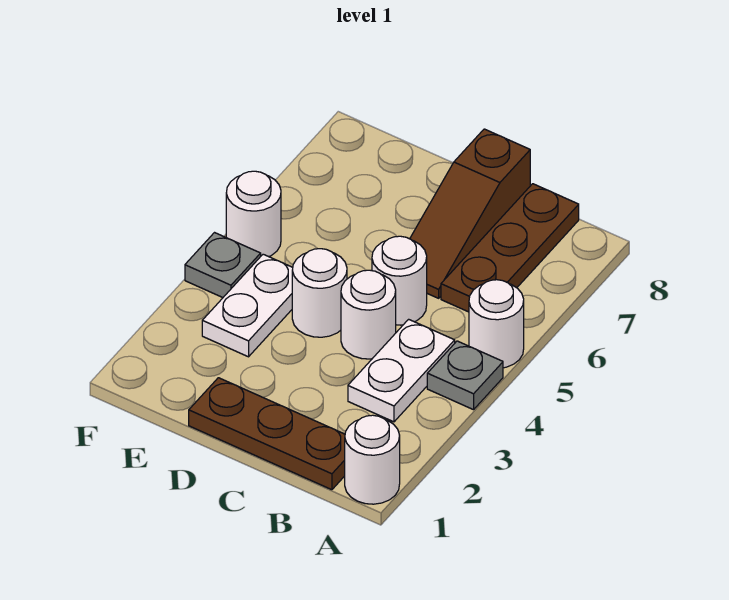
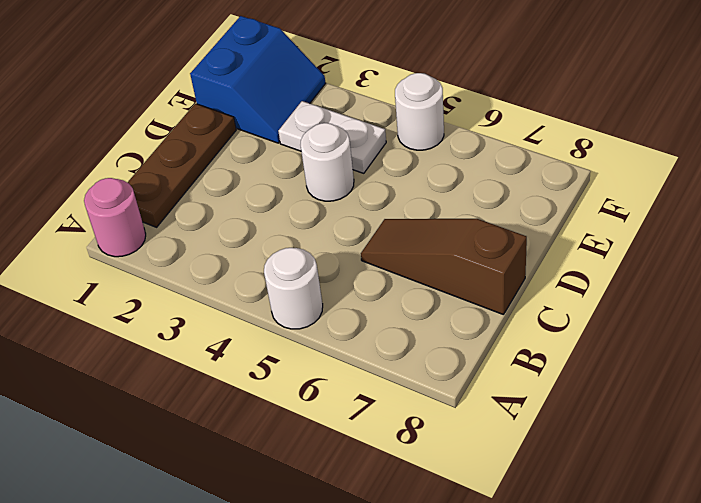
pink 1x1 round brick [84,178,146,257] -> white 1x1 round brick [345,415,400,504]
blue 2x2 slope [190,16,326,143] -> none
none -> grey 1x1 plate [427,341,503,410]
none -> white 1x2 plate [348,319,455,422]
none -> brown 1x3 plate [441,184,579,312]

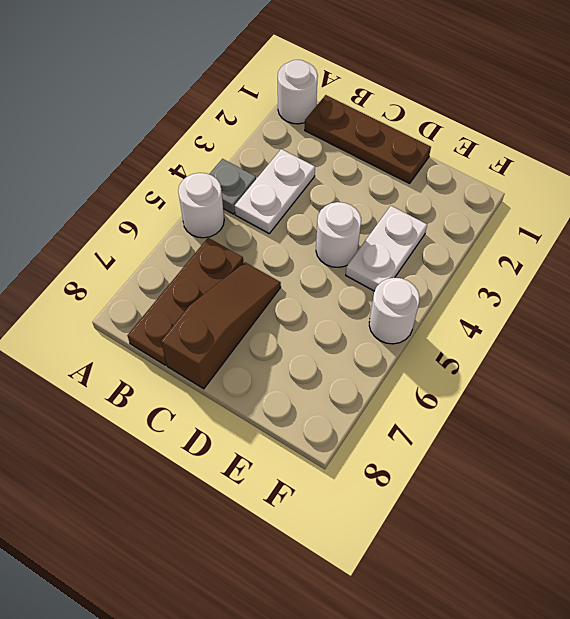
none -> white 1x1 round brick [341,270,396,359]
none -> white 1x1 round brick [372,236,427,325]
none -> grey 1x1 plate [185,233,261,298]

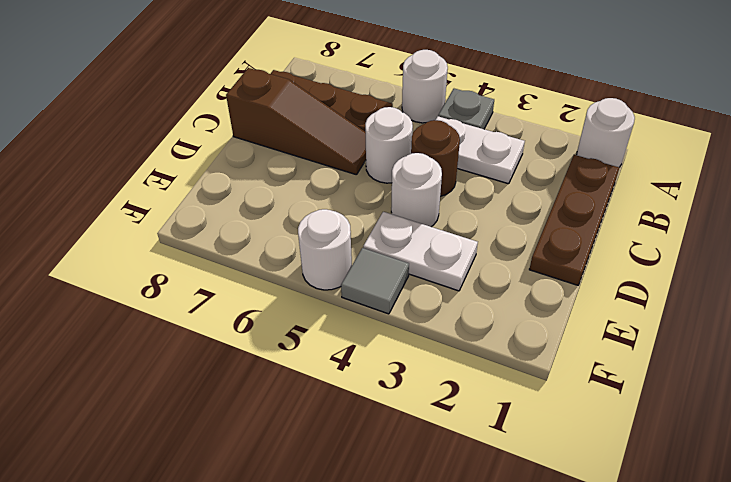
brown 1x1 round brick [411,120,460,196] -> white 1x1 round brick [341,270,396,359]
grey 1x1 tile [341,248,409,314] -> grey 1x1 plate [185,233,261,298]

